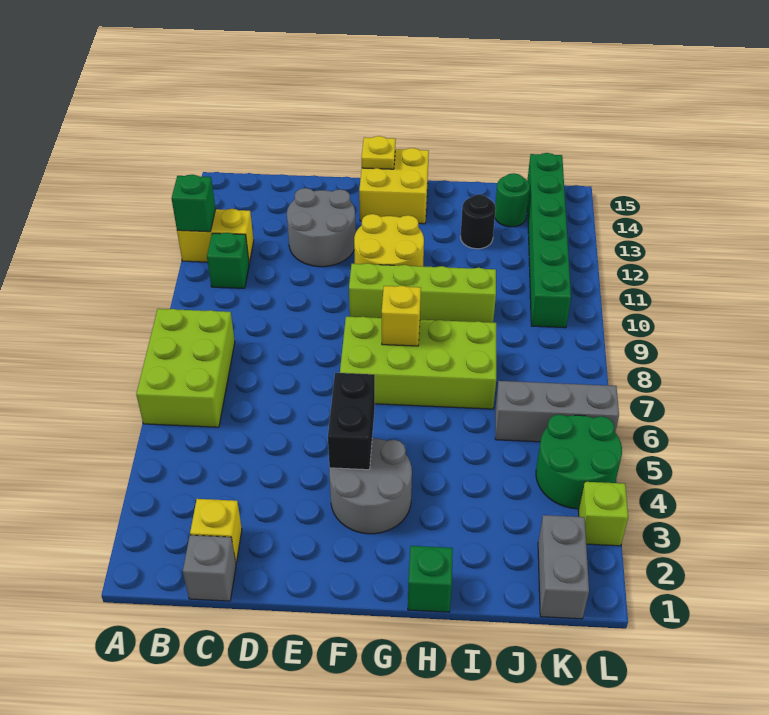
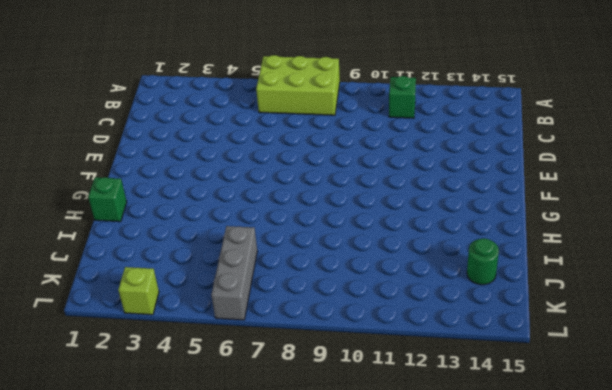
none -> yellow 1x2 brick [177,209,254,263]
none -> grey 1x1 brick [183,535,236,601]
none -> yellow 1x1 brick [190,499,242,563]

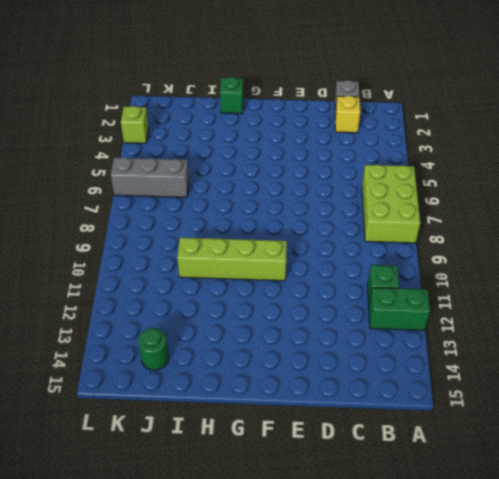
green 1x2 brick [369,288,430,330] -> yellow 1x2 brick [177,209,254,263]
none -> grey 2x2 round brick [287,188,356,267]
none -> grey 2x2 round brick [329,438,412,534]
none -> lime 2x4 brick [340,317,496,409]

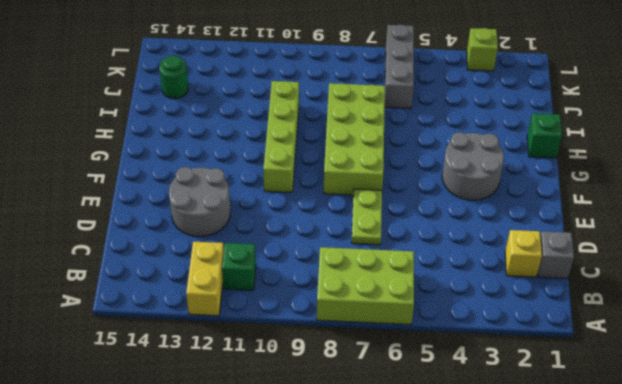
lime 1x2 plate [352,189,382,245] -> none
none -> yellow 2x2 round brick [354,214,424,266]
none -> yellow 2x2 brick [359,148,429,224]
none -> black 1x1 round brick [460,195,496,249]

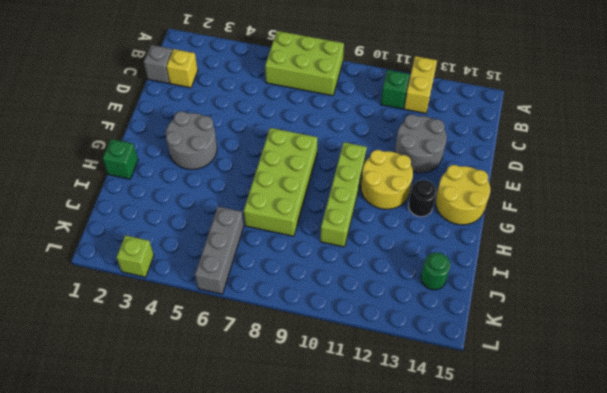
yellow 2x2 round brick [436,165,490,225] -> yellow 2x2 brick [359,148,429,224]
black 1x1 round brick [409,180,436,217] -> black 1x1 round brick moved to [460,195,496,249]
none -> grey 1x2 brick [538,515,589,619]
none -> green 2x2 round brick [536,415,622,509]
none -> green 1x6 brick [527,153,571,328]

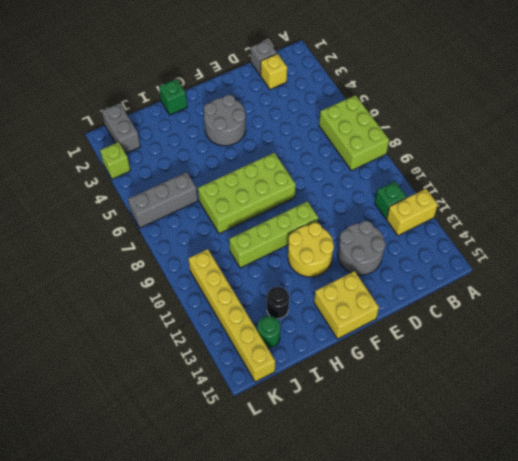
yellow 1x6 brick [188,249,275,382] -> green 1x6 brick [527,153,571,328]
none -> green 2x2 round brick [536,415,622,509]
none -> green 1x1 brick [172,175,215,232]
none -> black 1x2 brick [328,373,375,470]

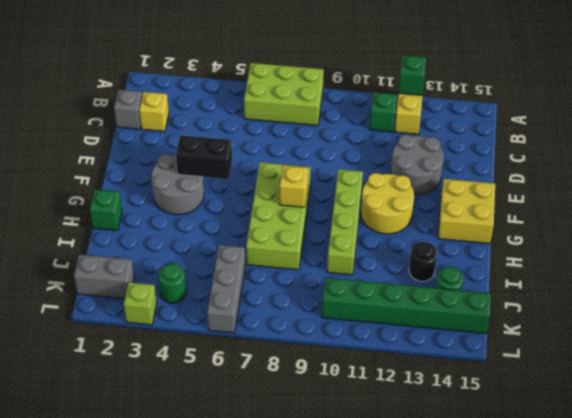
green 1x1 round brick [158,263,186,303] -> green 2x2 round brick [536,415,622,509]
none -> yellow 1x1 plate [362,136,396,169]

